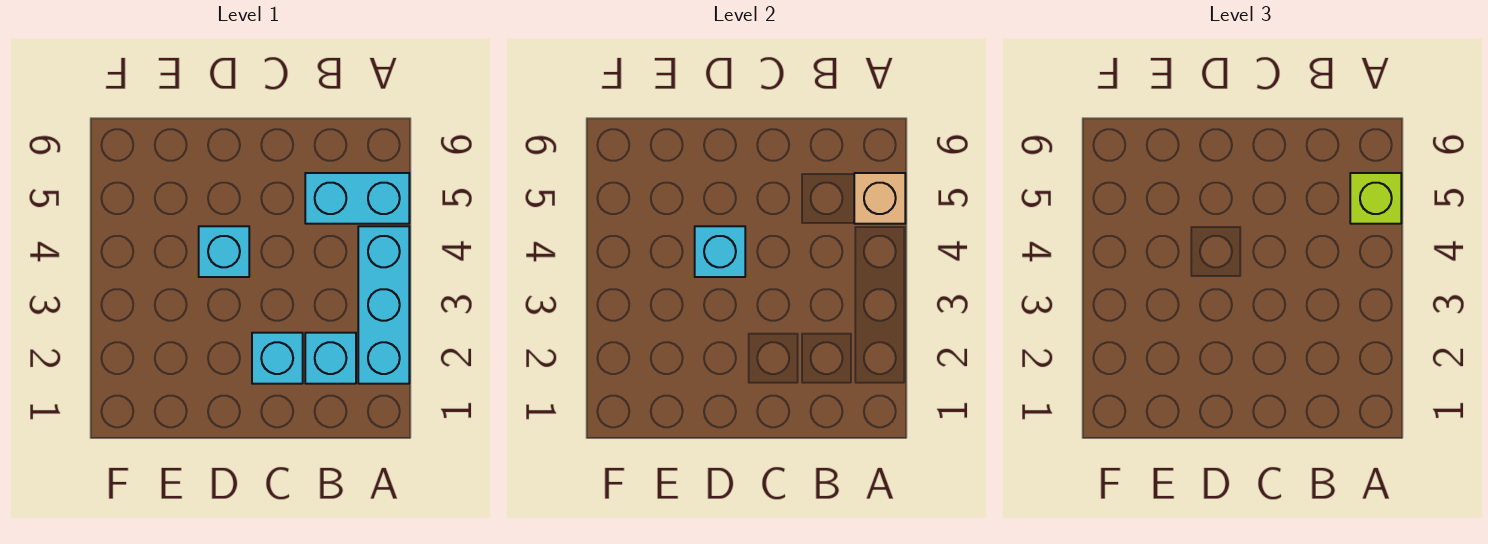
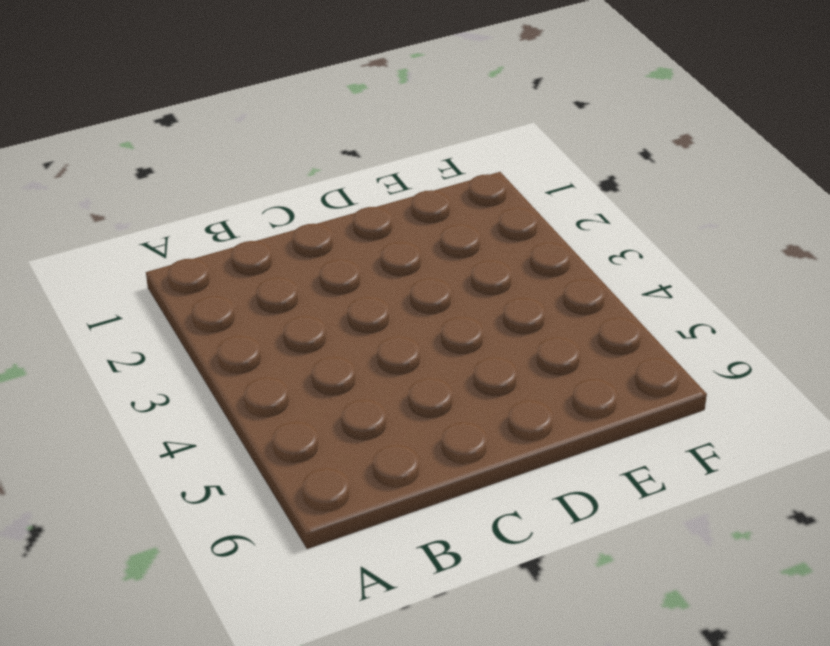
none -> cyan 1x3 brick [358,226,409,384]
none -> cyan 1x2 brick [305,173,409,224]

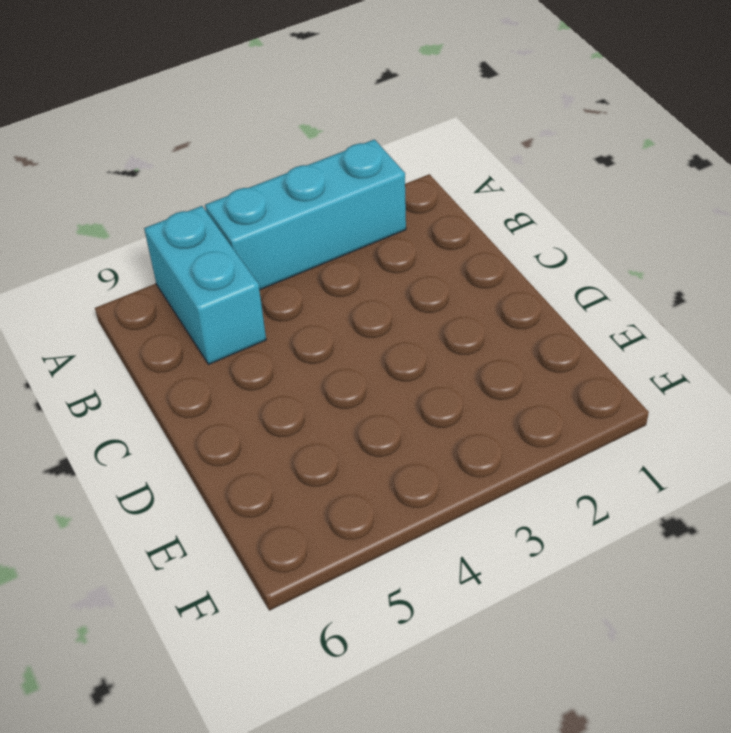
none -> cyan 1x1 brick [305,333,356,384]
none -> cyan 1x1 brick [252,333,303,384]

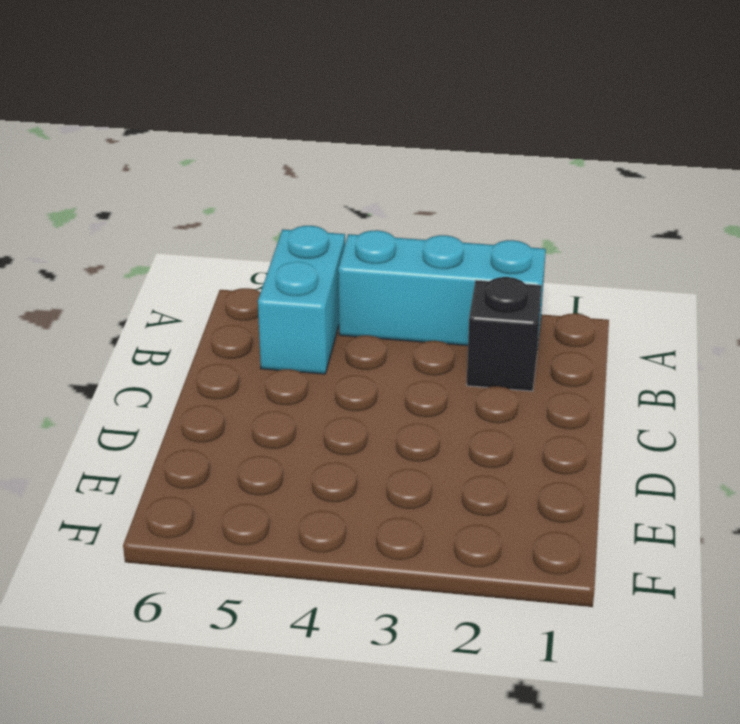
black 1x1 brick [467,277,542,391] -> cyan 1x1 brick [305,333,356,384]
none -> cyan 1x1 brick [252,333,303,384]
none -> cyan 1x1 brick [199,226,249,277]

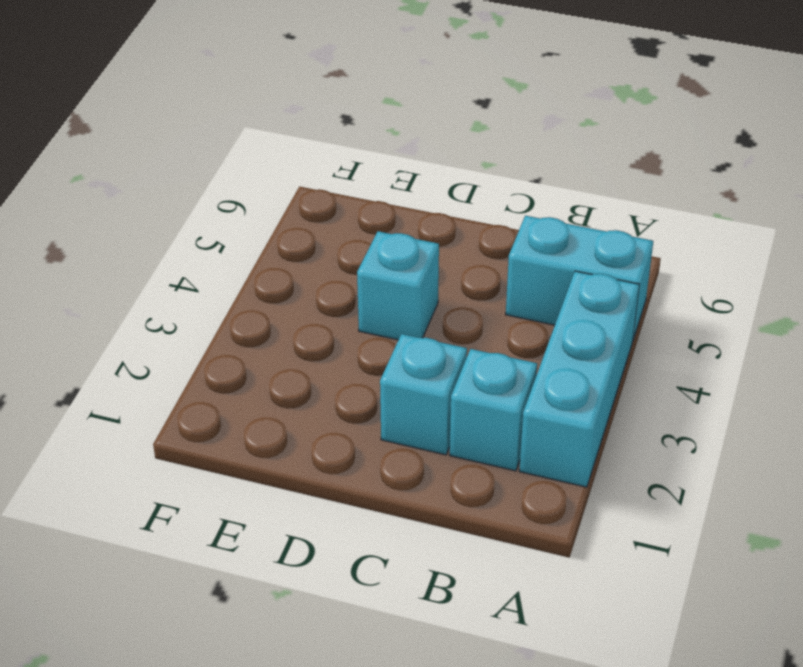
none -> tan 1x1 brick [854,173,905,224]
none -> cyan 1x1 brick [695,226,745,277]

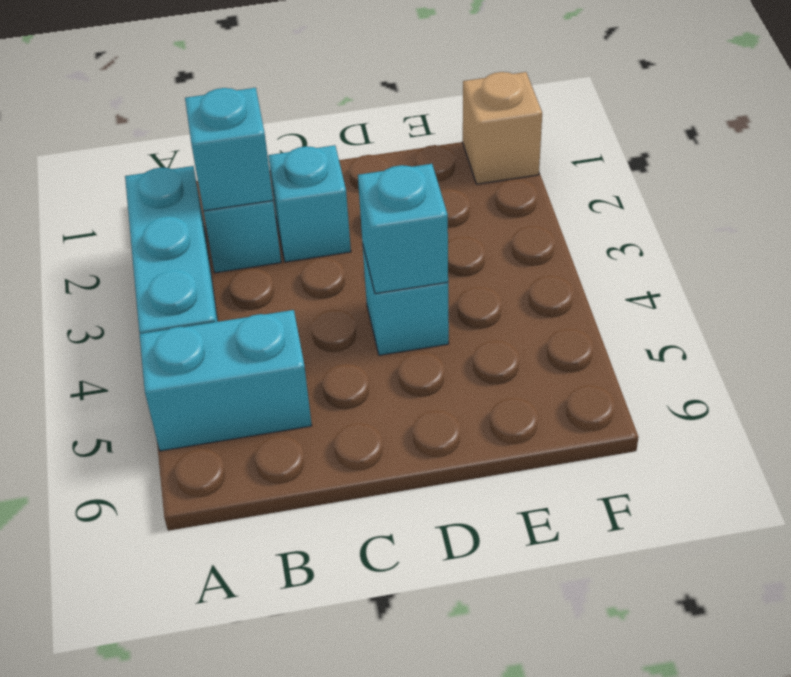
cyan 1x1 brick [185,88,273,211] -> none
tan 1x1 brick [463,72,542,184] -> tan 1x1 brick moved to [854,173,905,224]
none -> lime 1x1 brick [1350,173,1401,224]

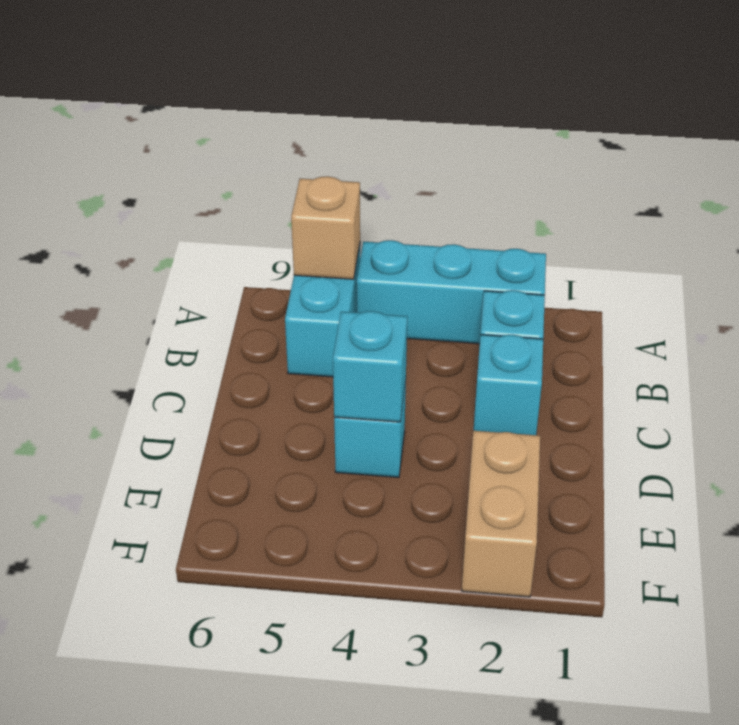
tan 1x2 brick [462,431,540,597] -> none
none -> lime 1x1 brick [1350,173,1401,224]

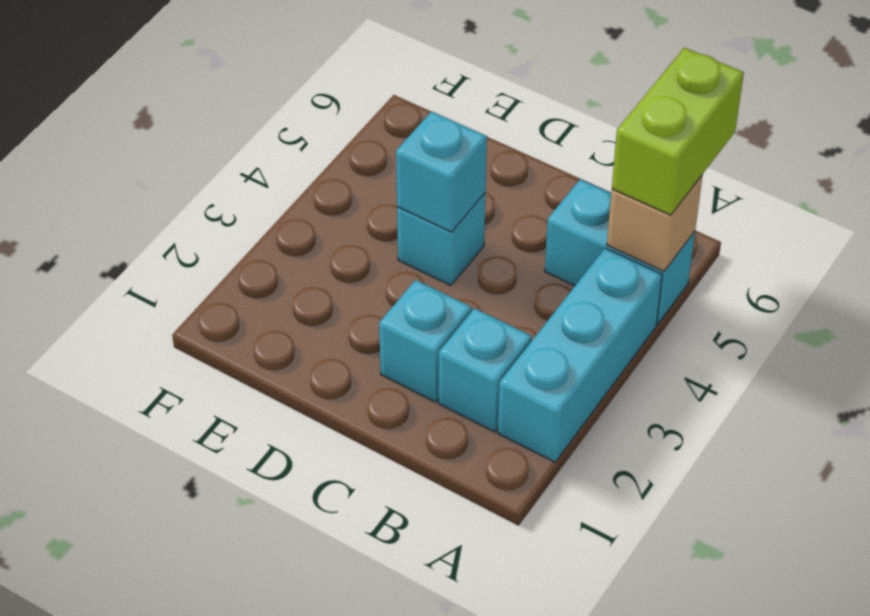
lime 1x2 brick [612,48,744,215] -> lime 1x1 brick [1350,173,1401,224]

